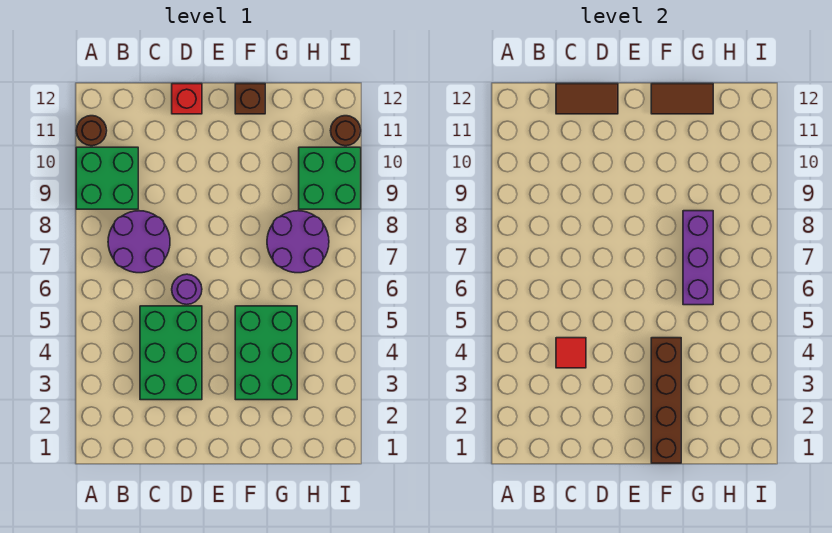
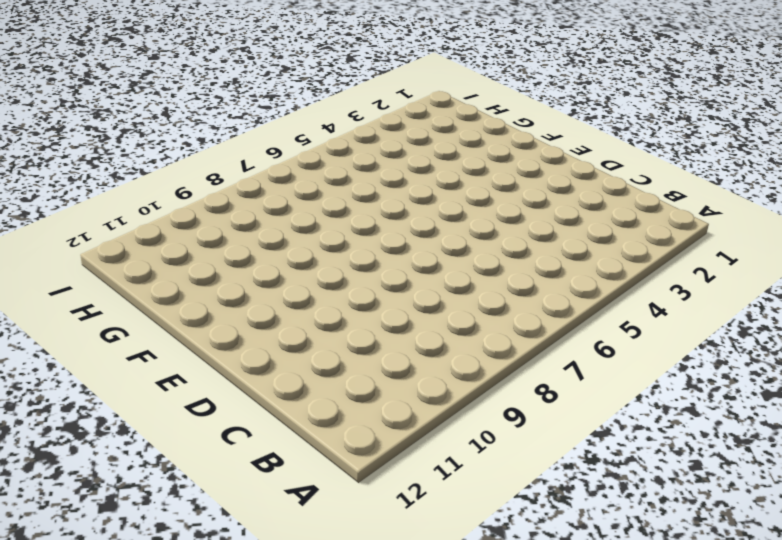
none -> green 2x2 brick [76,147,138,209]
none -> brown 1x1 round brick [76,116,107,146]
none -> purple 2x2 round brick [108,211,170,273]

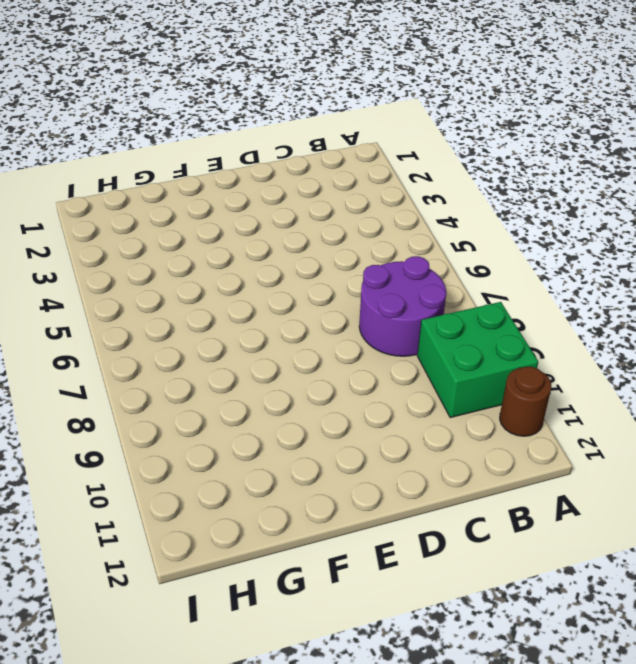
none -> green 2x3 brick [140,306,202,400]
none -> purple 1x1 round brick [172,274,202,305]
none -> red 1x1 brick [172,84,202,114]

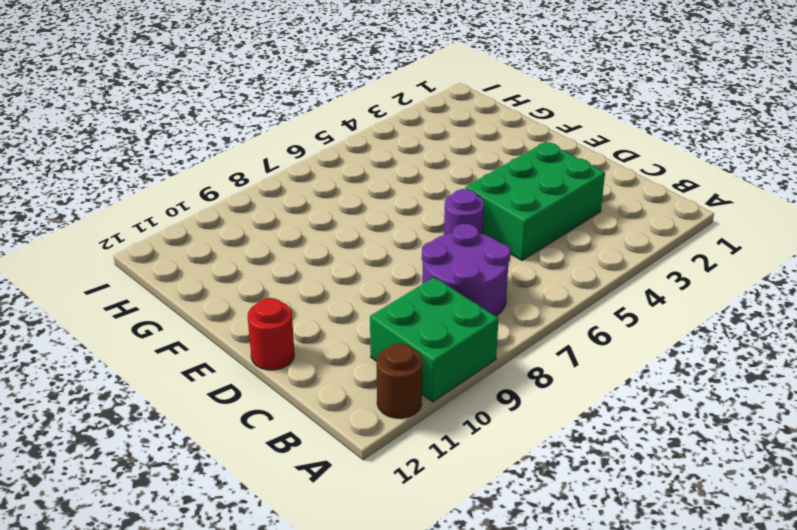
red 1x1 round brick [248,298,294,370] -> red 1x1 brick [172,84,202,114]
none -> green 2x3 brick [235,306,297,400]
none -> brown 1x1 brick [235,84,265,114]
none -> purple 2x2 round brick [267,211,329,273]

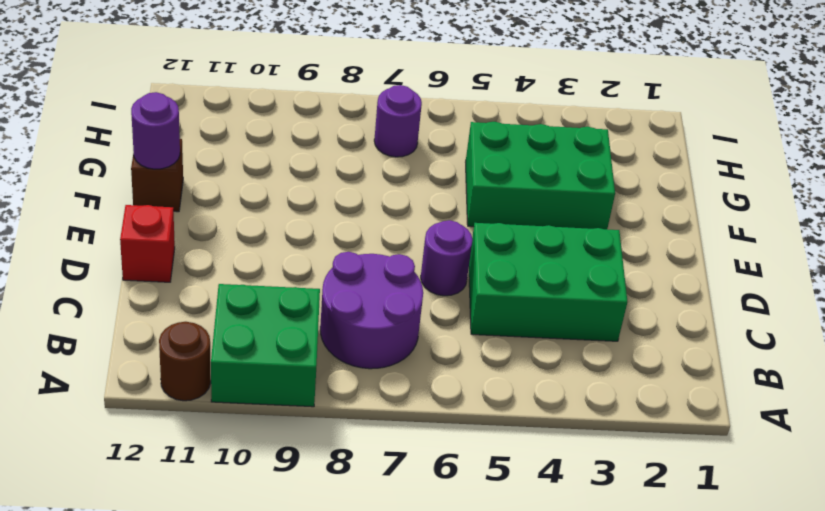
purple 1x1 round brick [131,92,180,169] -> brown 1x2 tile [651,84,713,114]
purple 1x1 round brick [374,85,422,157] -> purple 2x2 round brick [267,211,329,273]
none -> green 2x2 brick [299,147,361,209]
none -> brown 1x1 round brick [331,116,361,146]
none -> red 1x1 tile [556,338,586,368]

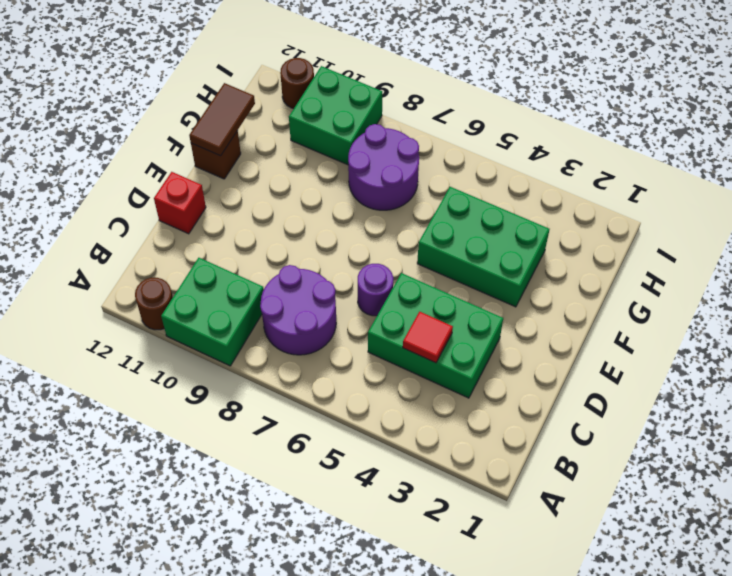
none -> brown 1x2 tile [556,84,618,114]
none -> brown 1x4 brick [651,338,681,463]
none -> purple 1x3 brick [683,211,713,305]

